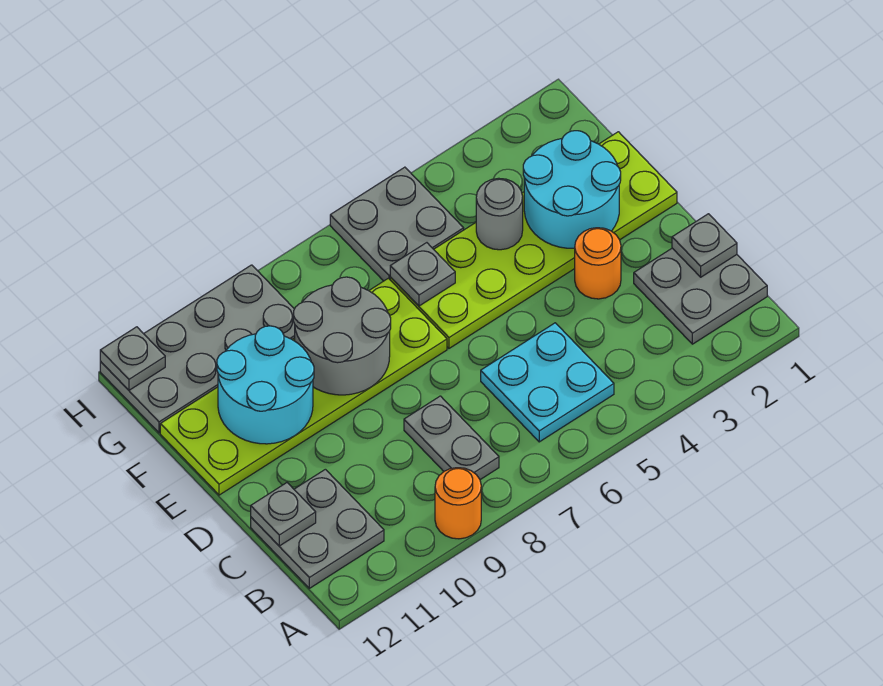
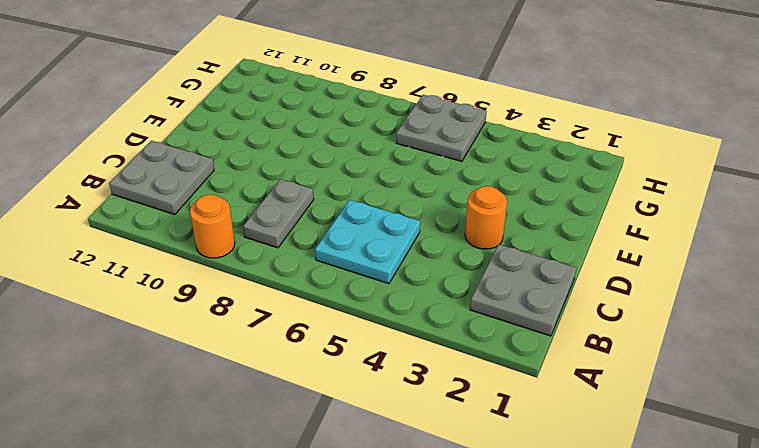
none -> lime 2x6 plate [390,132,677,348]
none -> lime 2x6 plate [160,278,447,495]
none -> grey 2x4 plate [100,265,295,433]

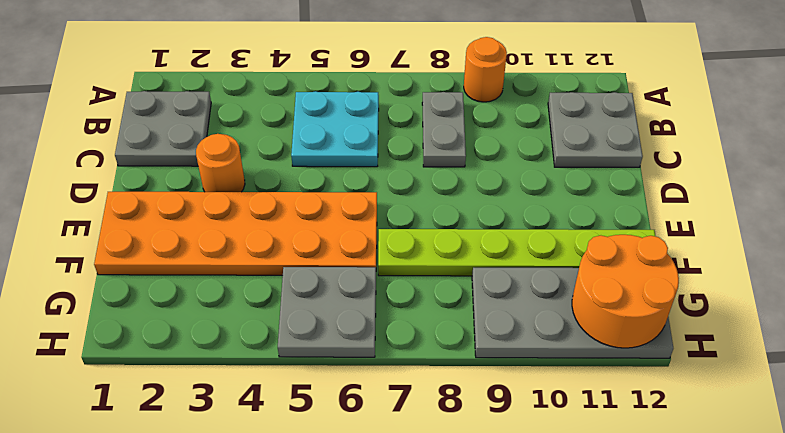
orange 2x6 plate [94,192,377,275] -> lime 2x6 plate [390,132,677,348]
lime 1x6 plate [378,229,655,276] -> lime 2x6 plate [160,278,447,495]
orange 2x2 round brick [572,235,679,348] -> grey 1x1 plate [100,327,165,390]
none -> grey 1x1 plate [672,214,737,277]
none -> grey 1x1 plate [251,483,316,546]
none -> cyan 2x2 round brick [523,131,621,248]

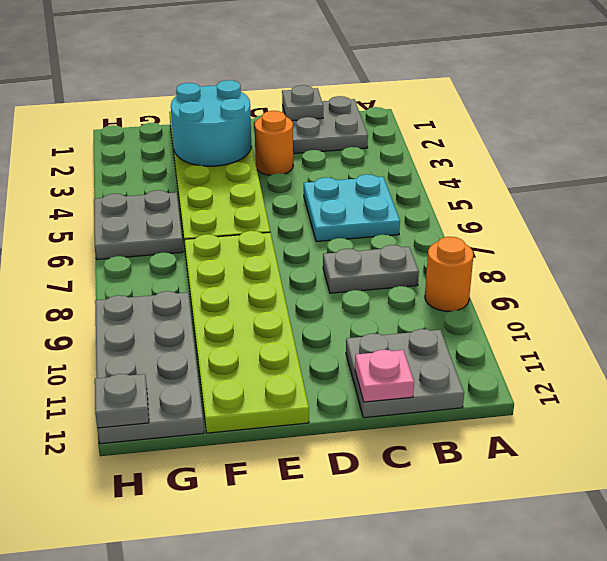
pink 1x1 plate [355,350,414,402] -> grey 1x1 plate [251,483,316,546]
none -> grey 2x2 round brick [293,277,391,395]
none -> cyan 2x2 round brick [217,326,314,444]
none -> grey 1x1 round brick [476,178,523,250]

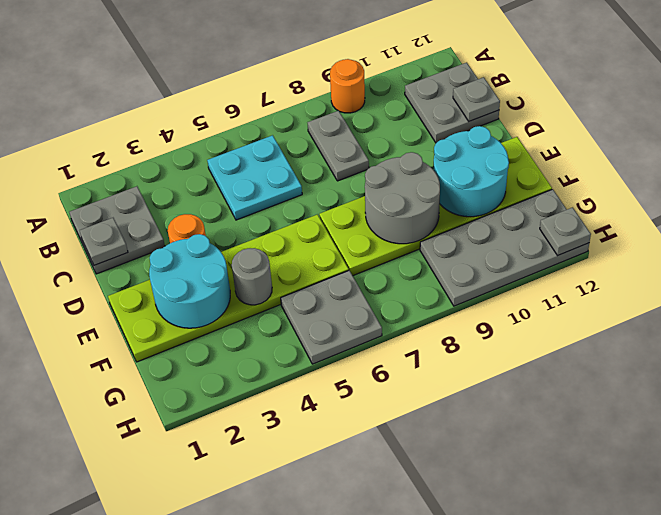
none -> grey 1x1 plate [390,243,455,306]

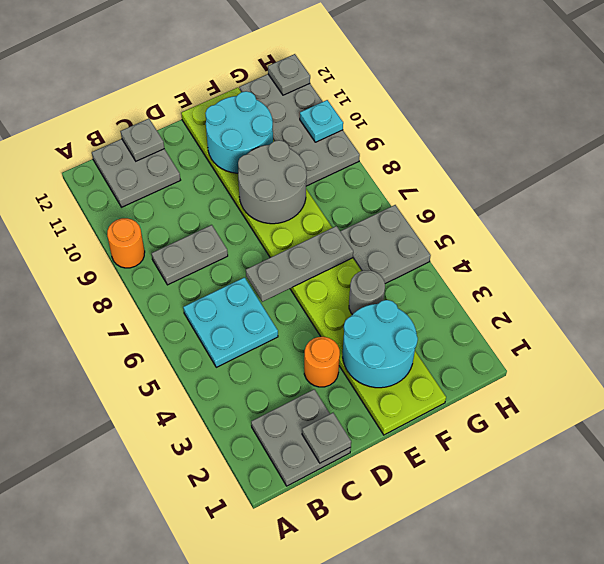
grey 1x3 plate [246,226,353,302] -> grey 1x1 plate [390,243,455,306]
cyan 1x1 plate [300,100,343,142] -> none

